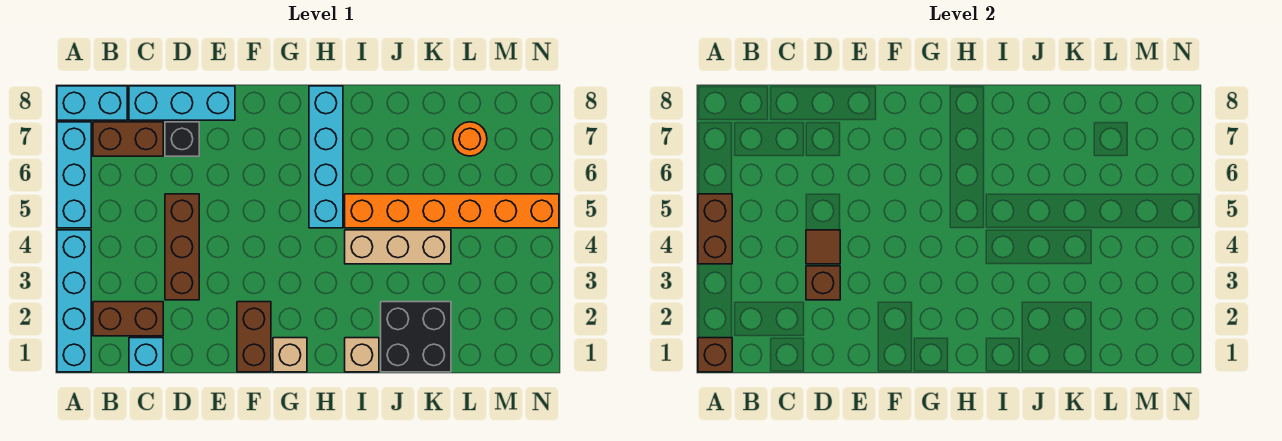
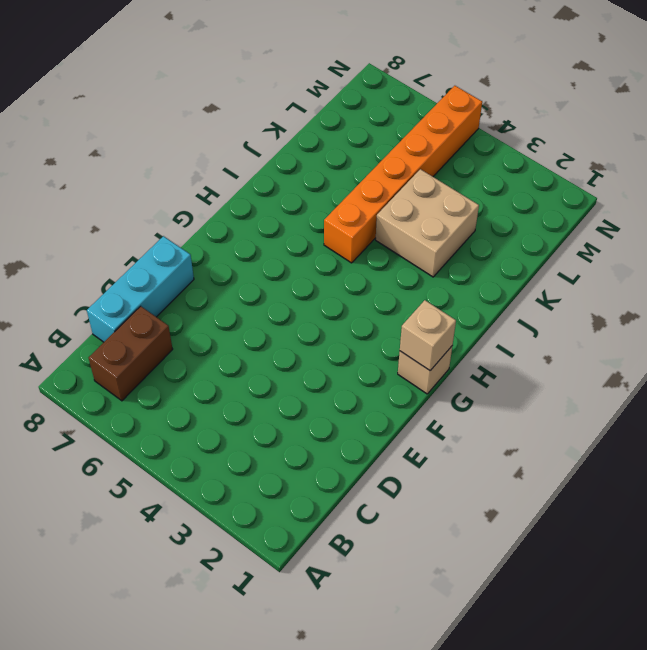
tan 1x1 brick [400,300,456,371] -> tan 1x1 brick moved to [345,338,379,372]
tan 2x2 brick [376,169,479,277] -> tan 1x3 brick [345,230,451,264]
none -> cyan 1x4 brick [57,230,91,372]
none -> cyan 1x3 brick [57,122,91,228]
none -> cyan 1x2 brick [57,86,127,120]

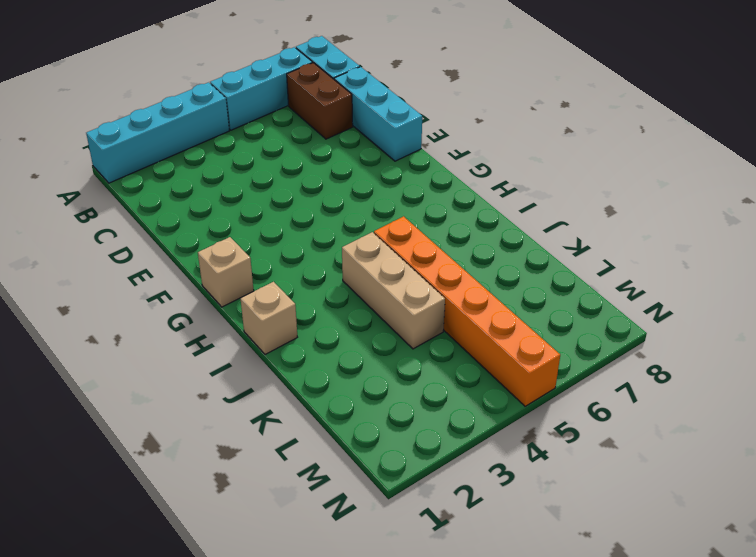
none -> brown 1x2 brick [93,302,163,336]
none -> cyan 1x1 brick [129,338,163,372]
none -> brown 1x3 brick [165,194,199,300]

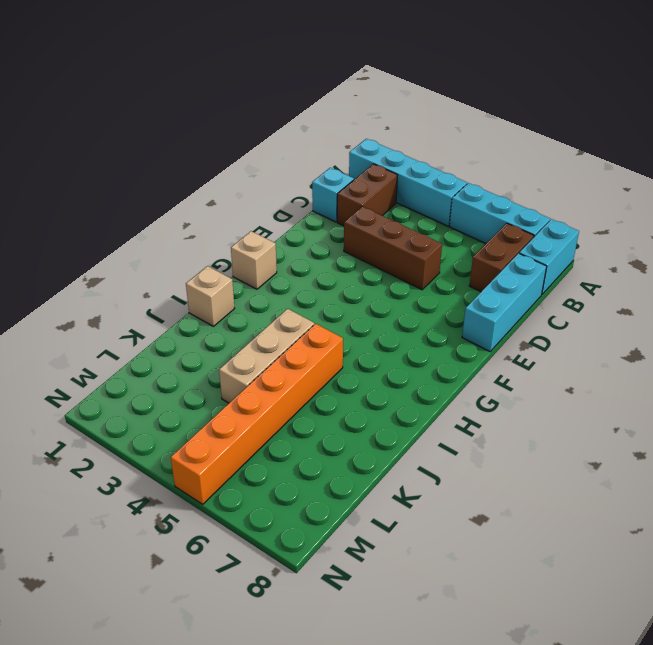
none -> black 1x1 brick [165,122,199,156]
none -> brown 1x2 brick [237,302,271,372]
none -> cyan 1x4 brick [309,86,343,228]

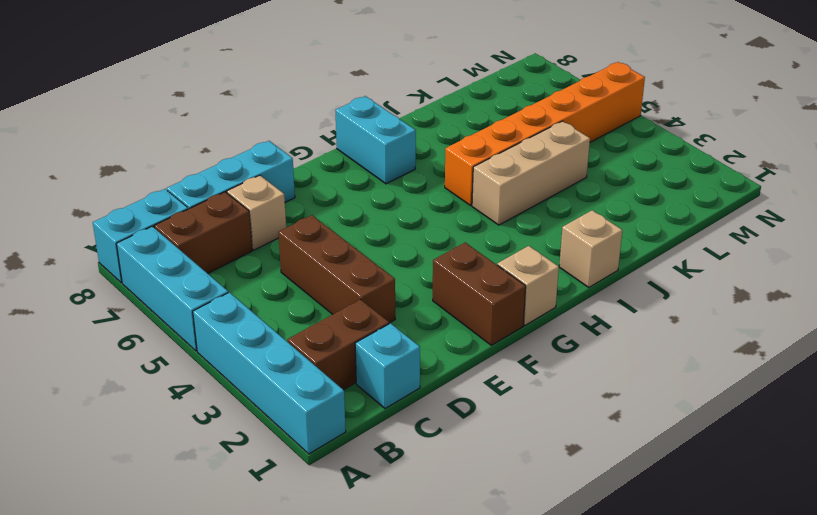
tan 1x1 brick [227,175,286,250] -> black 1x1 brick [165,122,199,156]
cyan 1x2 brick [335,96,416,184] -> cyan 1x4 brick [309,86,343,228]
none -> black 2x2 brick [381,302,451,372]
none -> orange 1x1 round brick [453,122,487,156]
none -> brown 1x1 brick [698,338,732,372]

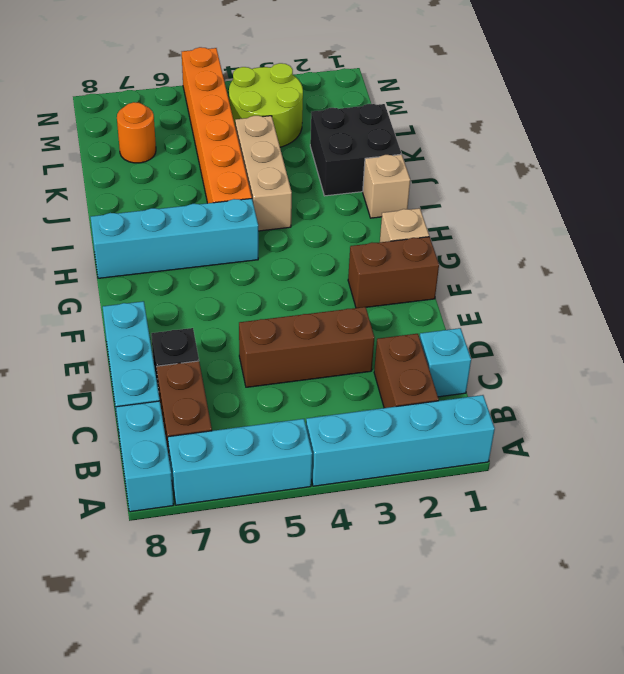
lime 2x2 round brick [229,63,303,147] -> none
none -> brown 1x1 brick [698,338,732,372]
none -> brown 1x2 brick [698,194,732,264]
none -> brown 1x1 brick [806,266,840,300]

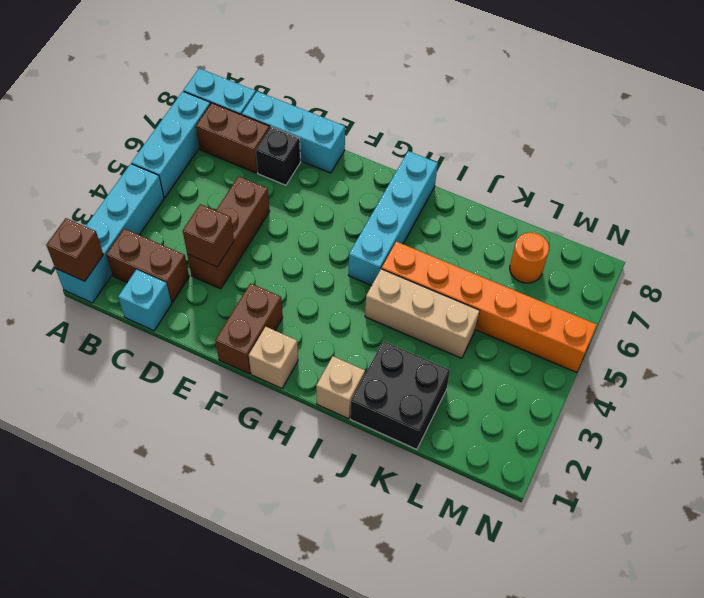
none -> brown 1x2 brick [698,194,732,264]
none -> brown 1x1 tile [806,230,840,264]

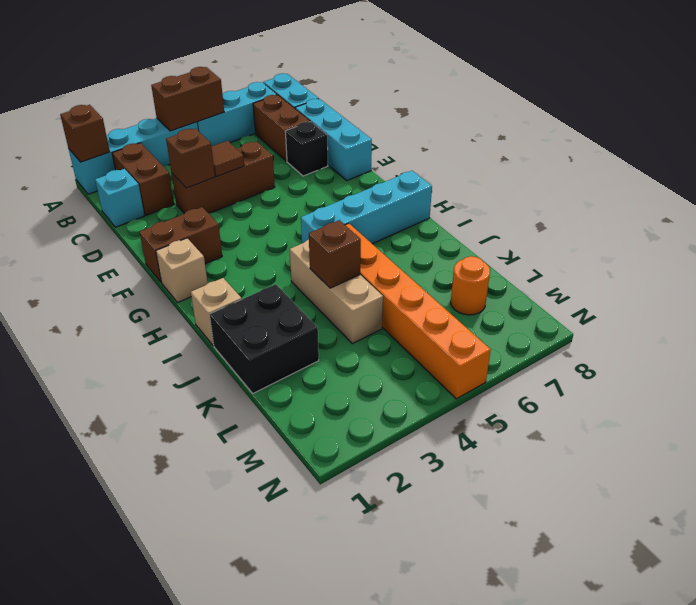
brown 1x1 brick [309,220,361,288] -> none

